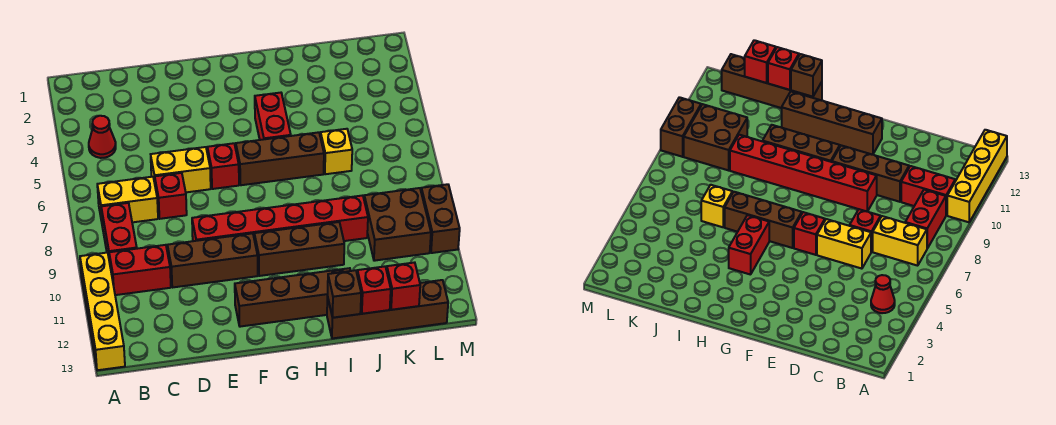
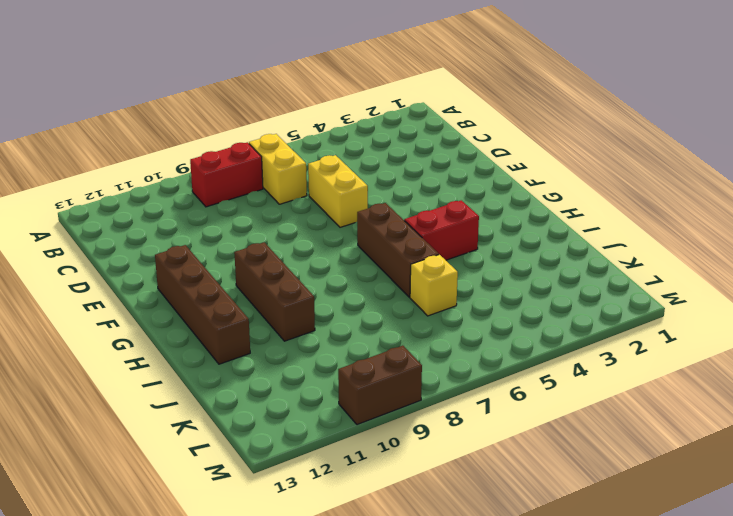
none -> yellow 1x4 brick [80,253,125,370]
none -> red 1x1 cone [89,116,116,158]
none -> red 1x2 brick [109,245,171,295]

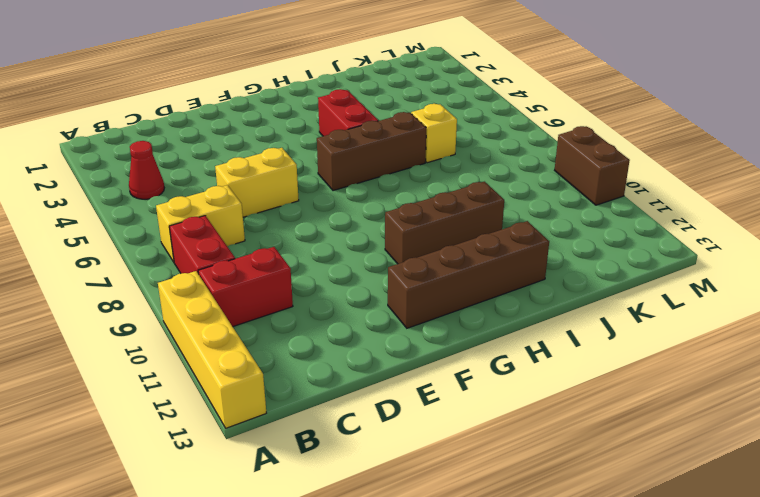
none -> red 1x1 brick [155,173,187,219]
none -> brown 1x3 brick [167,233,258,287]
none -> red 1x6 brick [192,195,368,241]

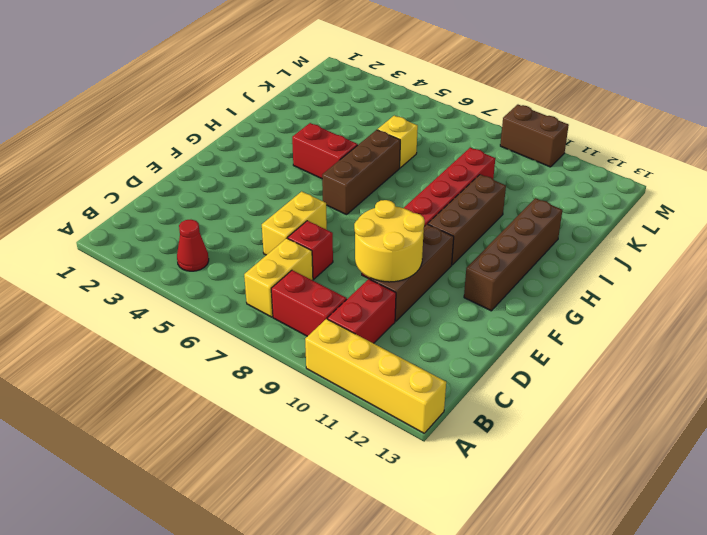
yellow 2x2 round brick [354,200,425,282] -> none
none -> red 1x1 brick [207,143,239,189]
none -> brown 1x4 brick [327,280,448,339]
none -> brown 2x2 brick [364,188,431,261]

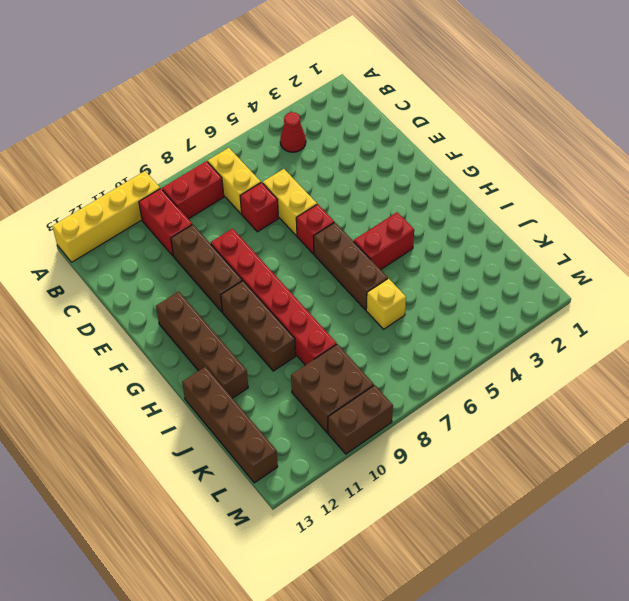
none -> brown 1x1 brick [327,270,361,318]
none -> red 1x1 brick [357,266,391,314]
none -> red 1x1 brick [387,262,420,310]

